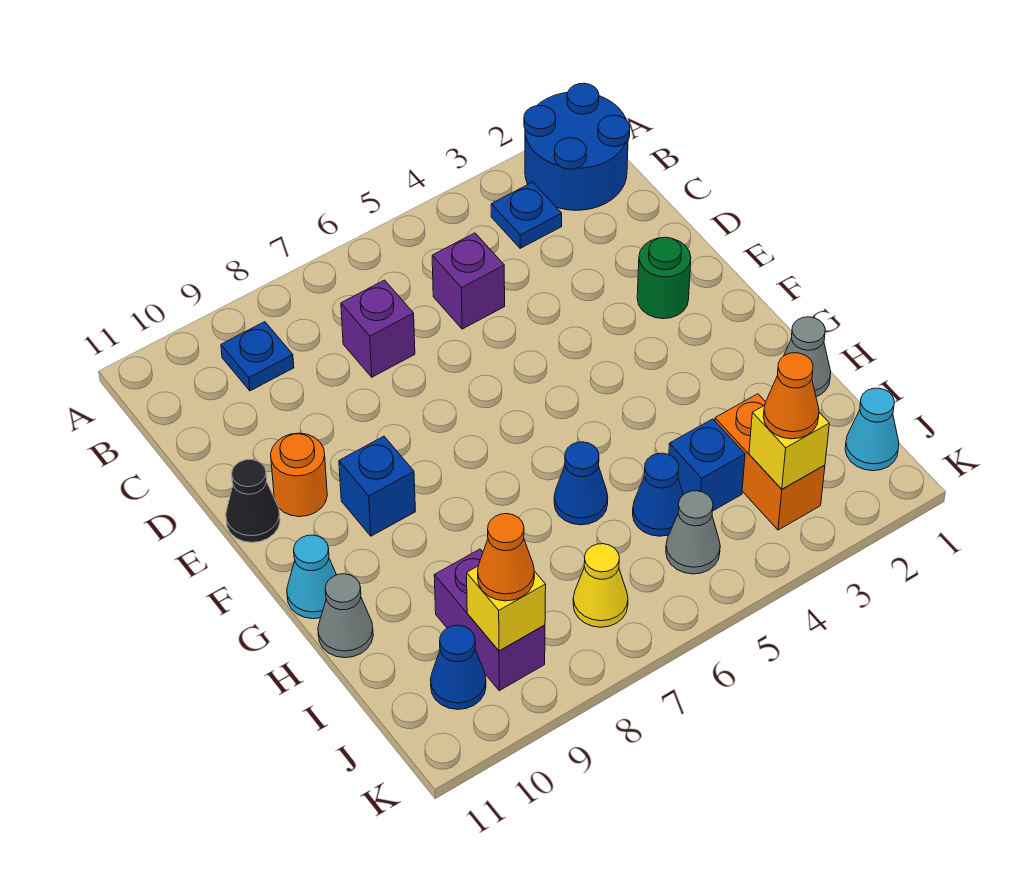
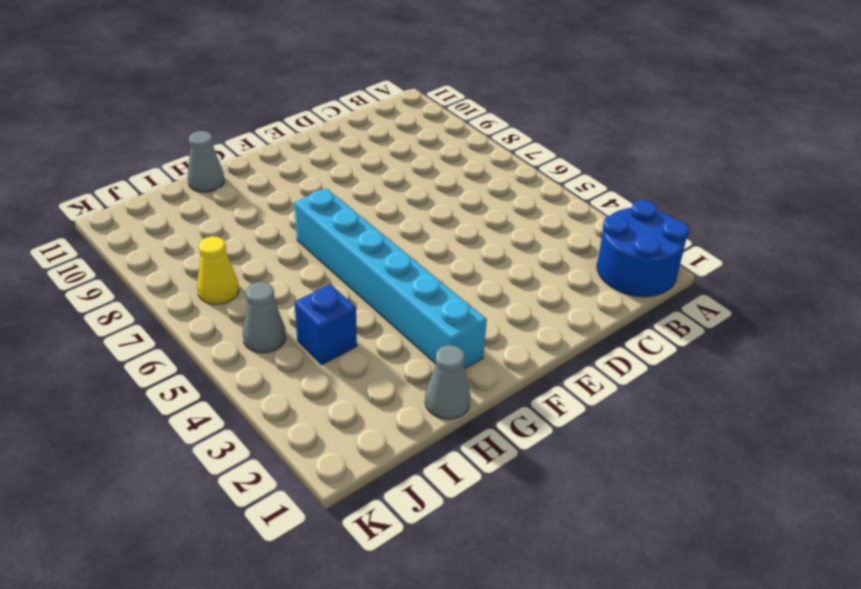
cyan 1x6 brick [294,188,487,369] -> none
none -> blue 1x1 plate [491,182,562,248]
none -> blue 1x1 plate [221,322,294,391]
none -> purple 1x1 brick [432,233,505,329]

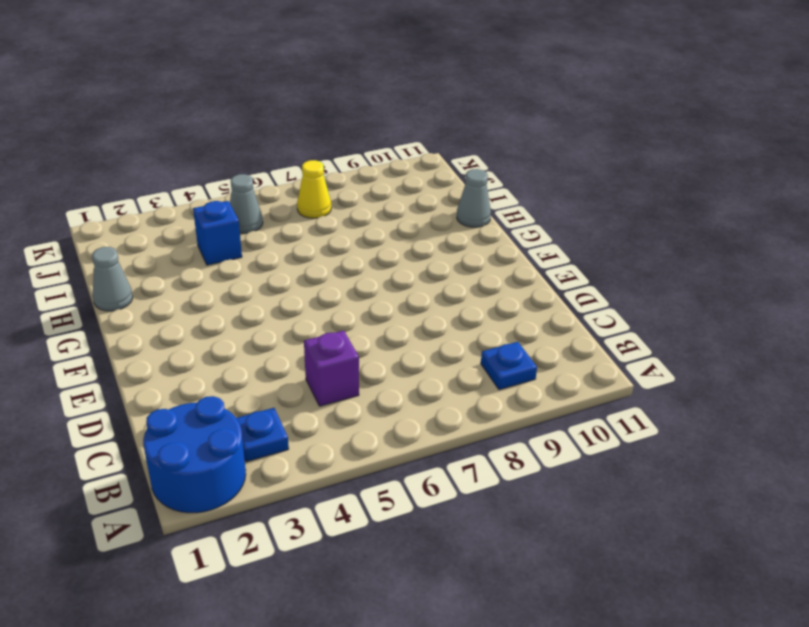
none -> purple 1x1 brick [341,280,415,377]
none -> green 1x1 round brick [637,237,691,319]
none -> orange 1x1 round brick [271,433,327,517]

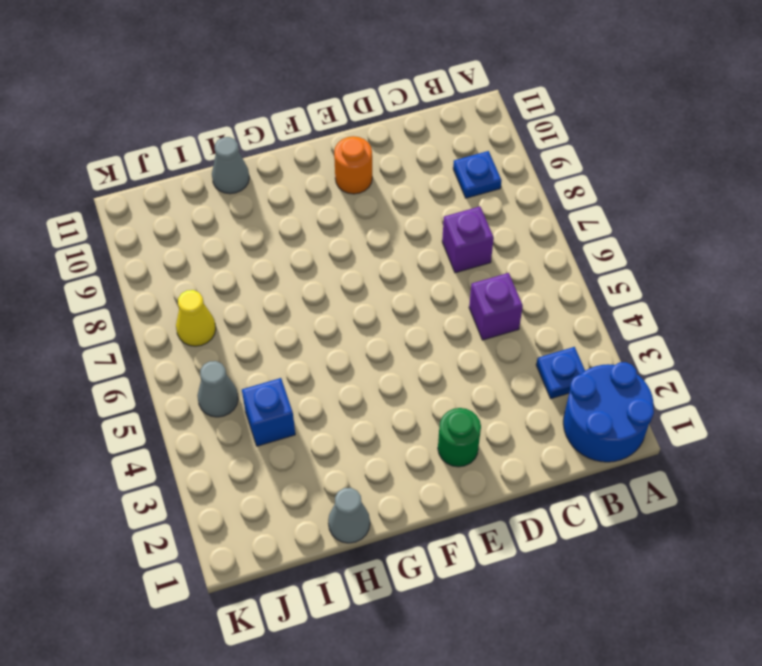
none -> black 1x1 cone [226,460,280,542]
none -> blue 1x1 brick [339,436,415,536]
none -> cyan 1x1 cone [287,535,336,619]

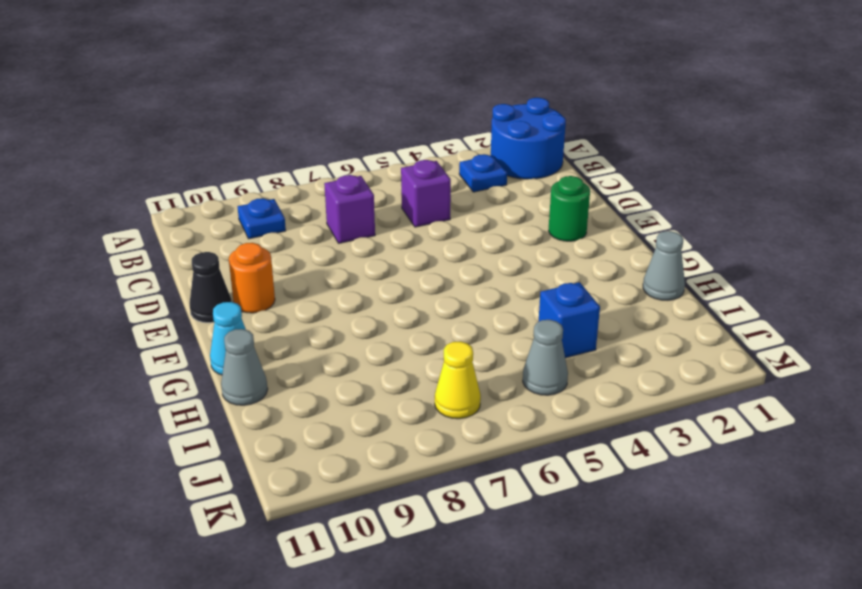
none -> blue 1x1 brick [339,436,415,536]
none -> blue 1x1 cone [554,442,608,525]
none -> orange 1x2 brick [715,394,825,530]

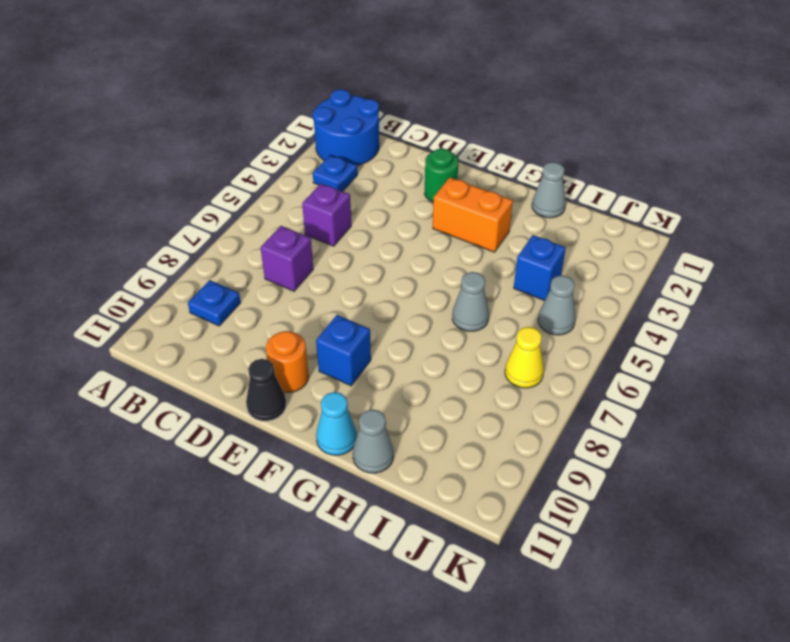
orange 1x2 brick [433,178,513,252] -> orange 1x2 brick moved to [715,394,825,530]
grey 1x1 cone [452,272,489,331] -> blue 1x1 cone [554,442,608,525]
none -> blue 1x1 cone [633,453,683,536]
none -> purple 1x2 brick [434,549,545,691]
none -> cyan 1x1 cone [845,388,899,471]

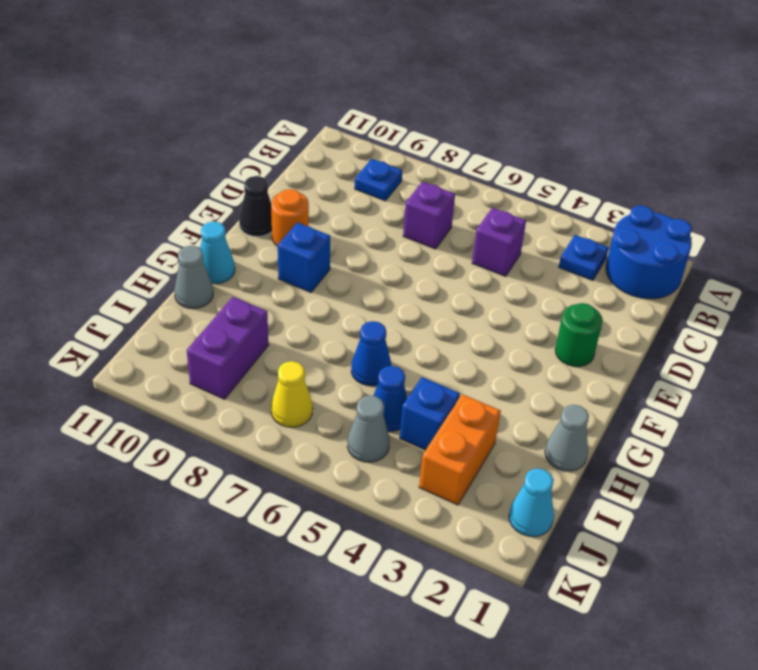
none -> blue 1x1 cone [430,625,486,709]
none -> yellow 1x1 brick [749,405,829,489]
none -> yellow 1x1 brick [467,566,546,651]

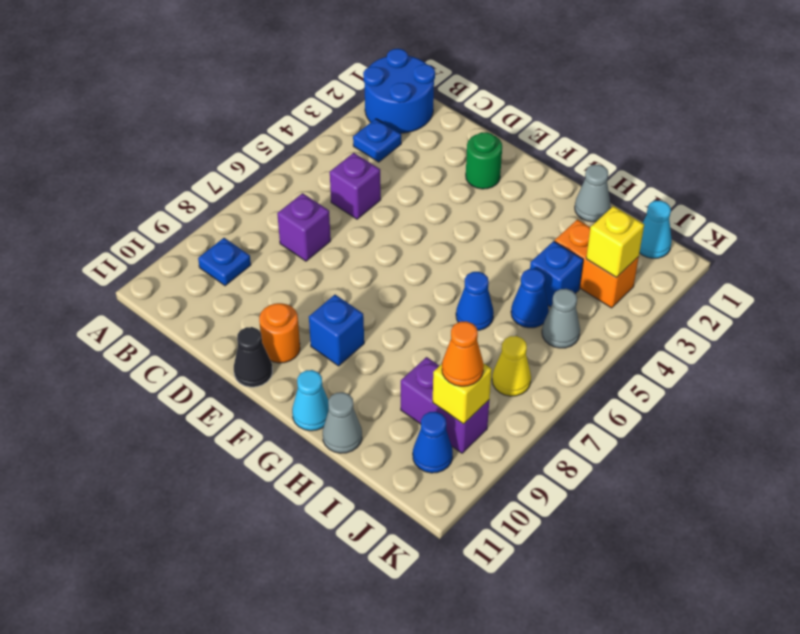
none -> orange 1x1 cone [763,353,819,439]

